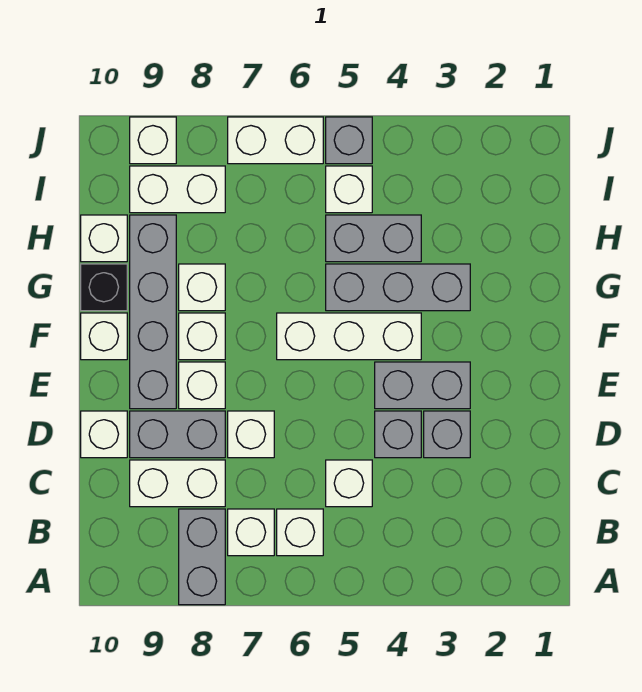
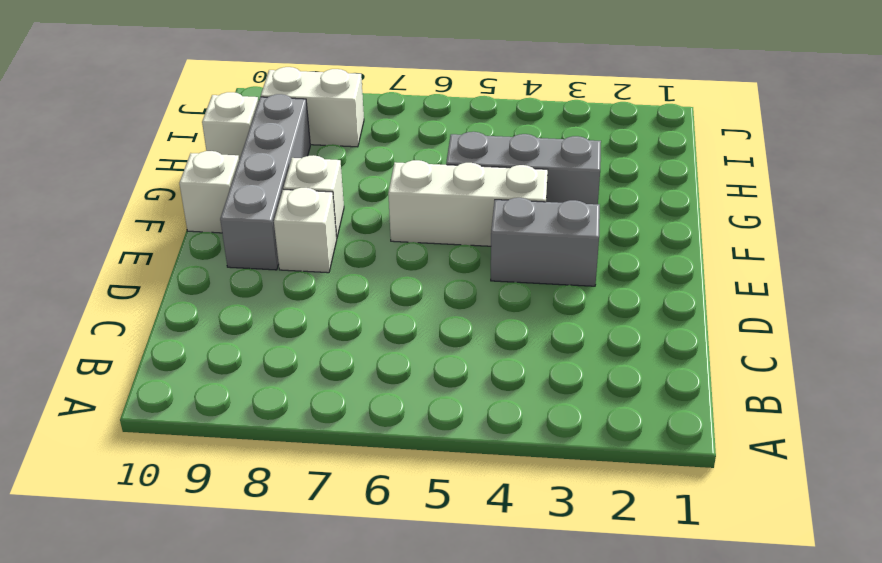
none -> grey 1x2 brick [179,509,225,605]
none -> white 1x1 brick [277,509,323,556]
none -> white 1x1 brick [228,509,274,556]

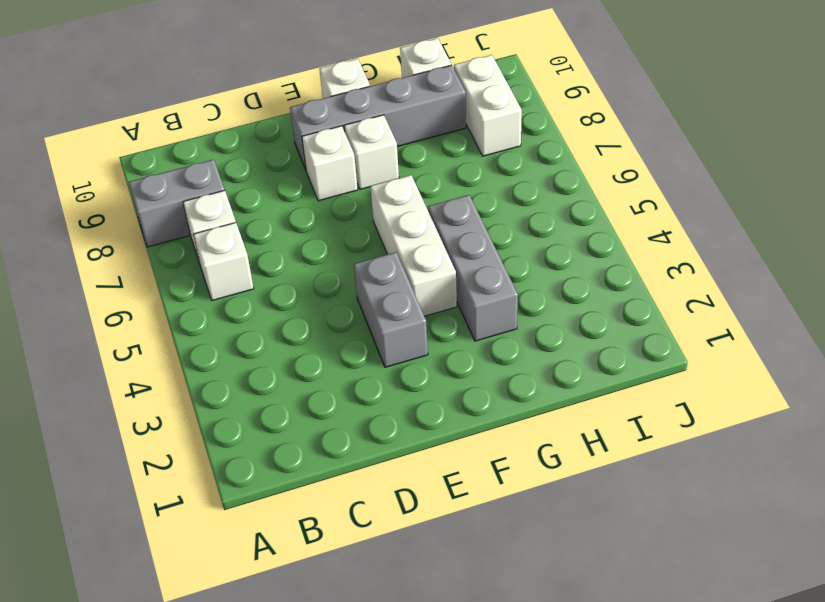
none -> white 1x1 brick [326,460,372,507]
none -> white 1x2 brick [130,460,225,507]
none -> grey 1x1 brick [424,411,470,458]

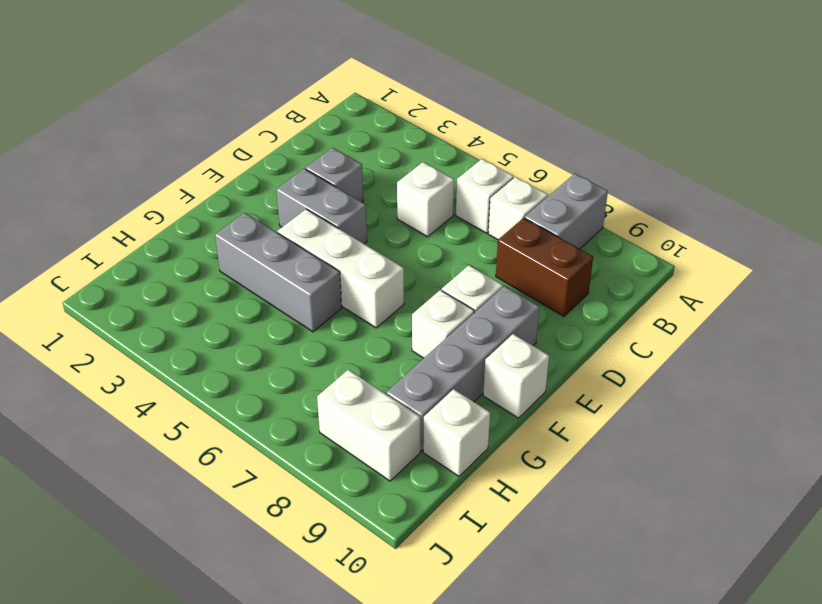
brown 1x2 brick [496,218,593,316] -> white 1x2 brick [130,460,225,507]
none -> grey 1x1 brick [375,411,421,458]
none -> white 1x1 brick [228,411,274,458]
none -> grey 1x2 brick [130,411,225,458]

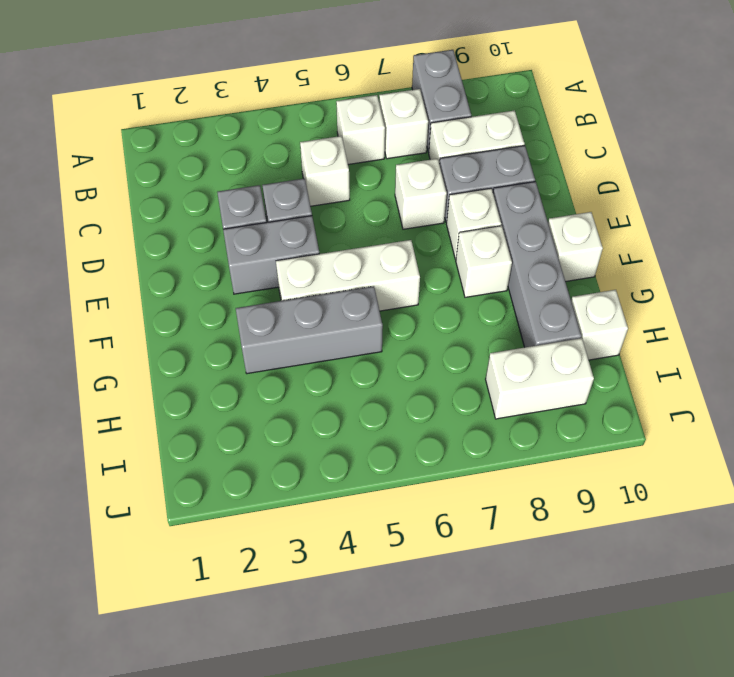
none -> white 1x1 brick [81,411,127,458]
none -> white 1x1 brick [179,264,225,311]
none -> black 1x1 brick [81,264,127,311]

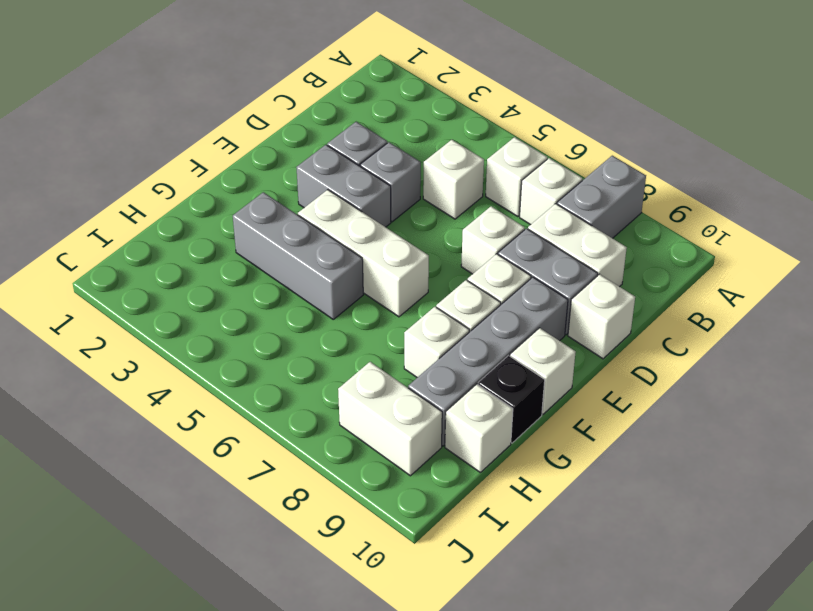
none -> grey 1x2 brick [326,215,421,262]
none -> white 1x1 brick [326,166,372,213]
none -> grey 1x1 brick [326,117,372,164]

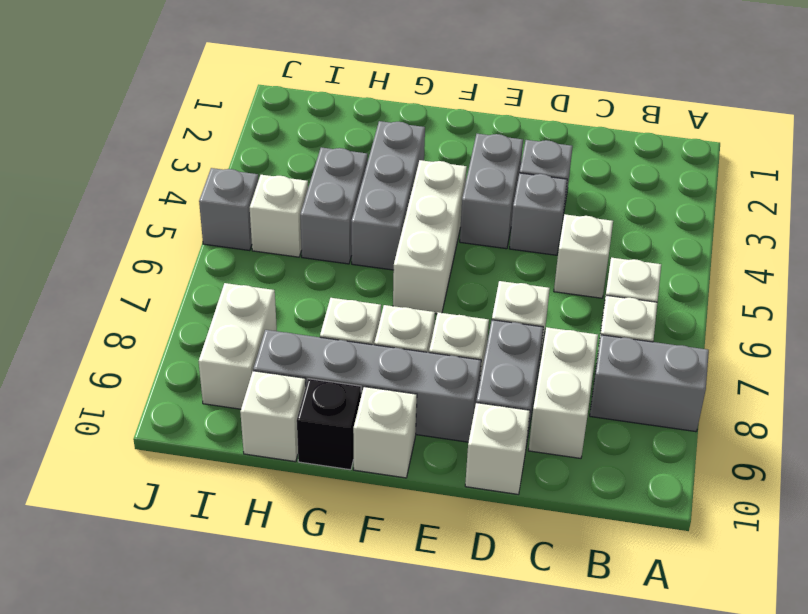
none -> white 1x2 brick [228,117,323,164]
none -> white 1x1 brick [130,117,176,164]

